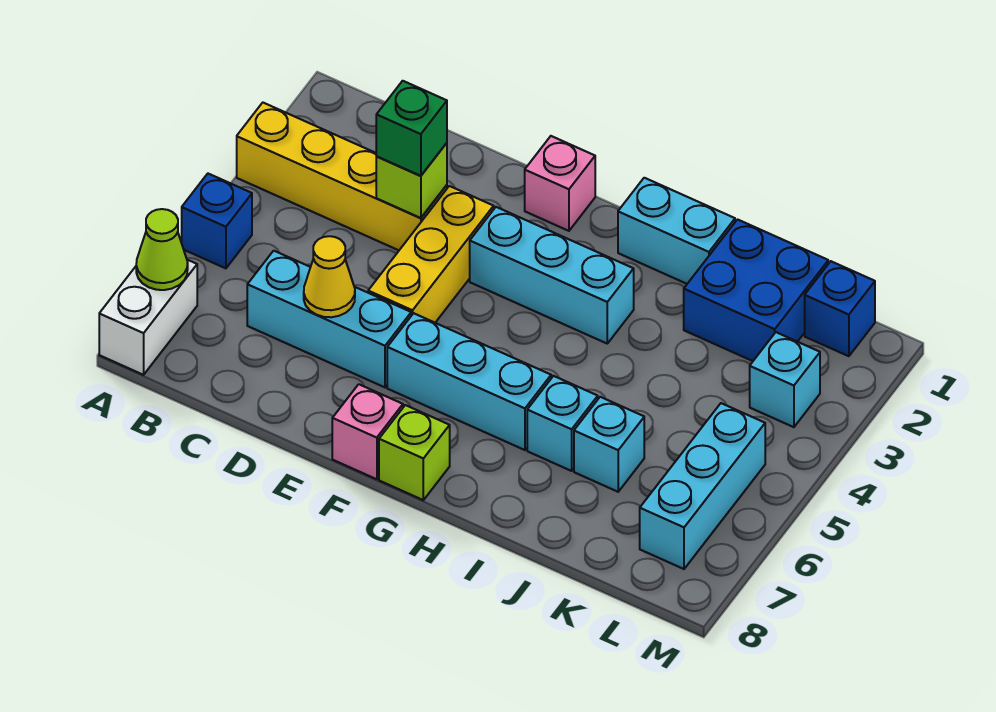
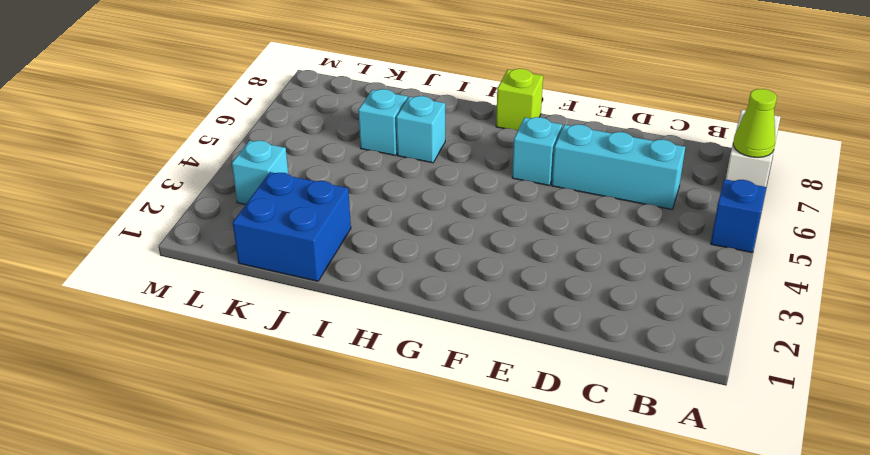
cyan 1x1 brick [512,117,562,186] -> cyan 1x3 brick [387,313,551,450]
none -> yellow 1x4 brick [237,103,447,250]
none -> yellow 1x3 brick [368,186,494,323]
none -> pink 1x1 brick [525,136,595,231]

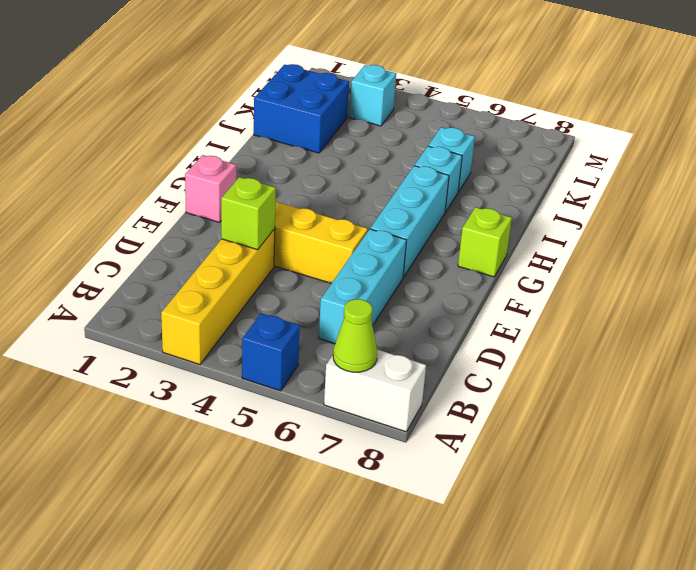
none -> cyan 1x3 brick [470,207,634,343]
none -> pink 1x1 brick [332,384,403,479]
none -> cyan 1x2 brick [618,178,735,284]

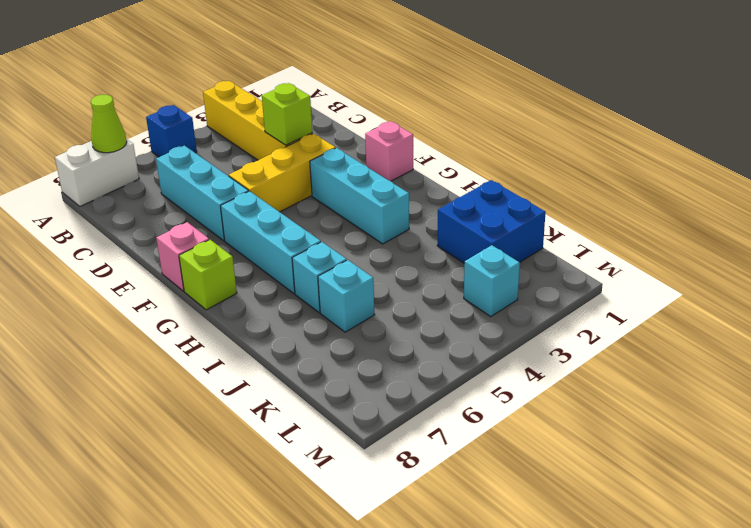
none -> cyan 1x2 brick [618,178,735,284]
none -> blue 1x1 brick [805,261,875,356]
none -> cyan 1x3 brick [640,403,765,569]

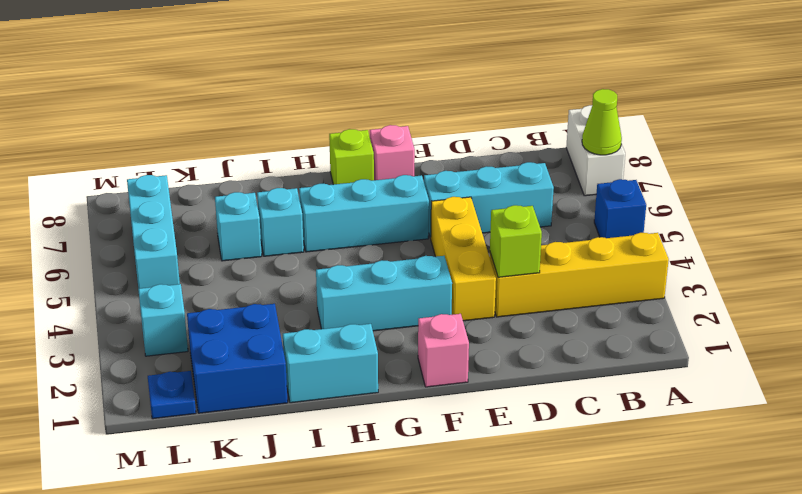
blue 1x1 plate [148,371,196,419] -> blue 1x1 brick [805,261,875,356]
none -> yellow 1x1 cone [304,236,355,317]
none -> green 1x1 brick [376,81,447,176]

